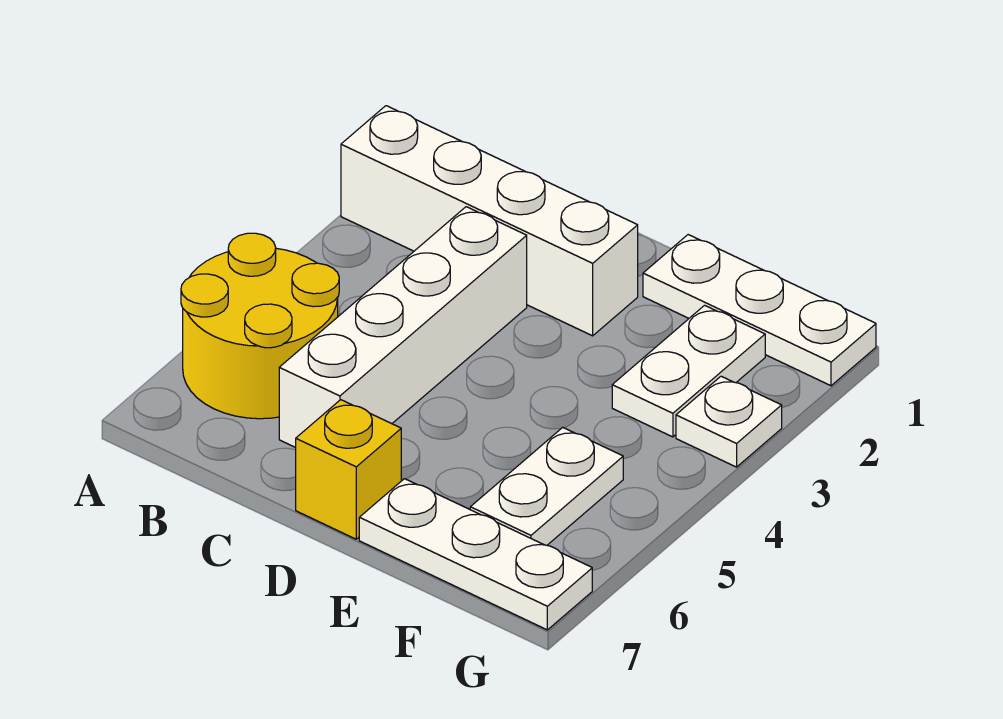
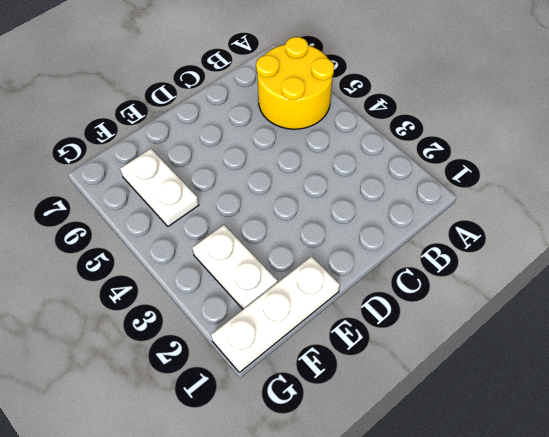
none -> white 1x4 brick [341,106,638,336]
none -> white 1x4 brick [279,207,527,448]

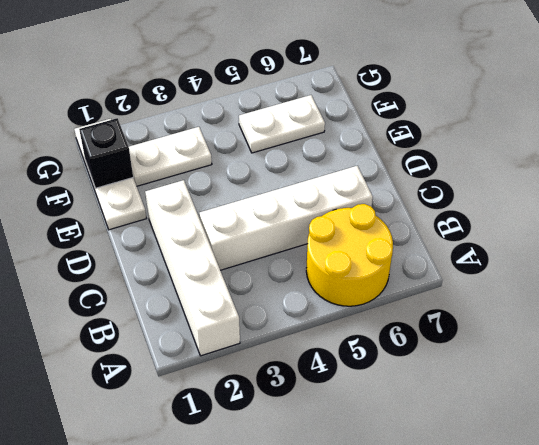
black 1x1 brick [79,118,133,188] -> none
none -> yellow 1x1 brick [296,400,401,539]
none -> white 1x3 plate [359,479,592,630]

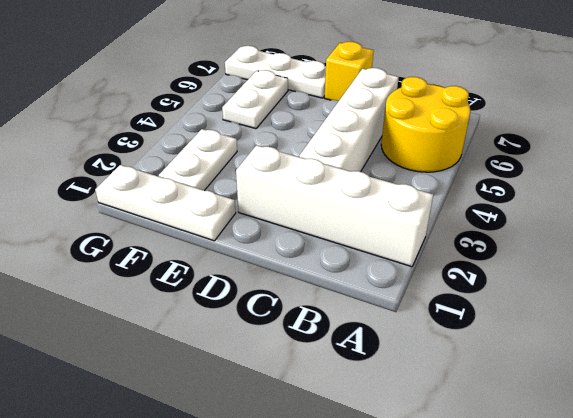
none -> white 1x1 plate [676,376,782,467]

